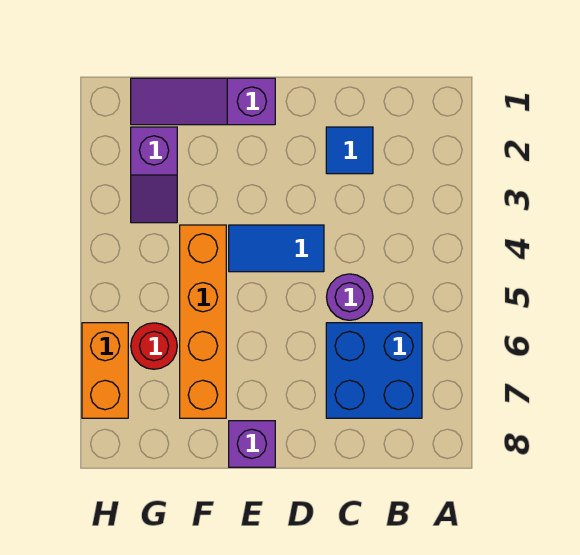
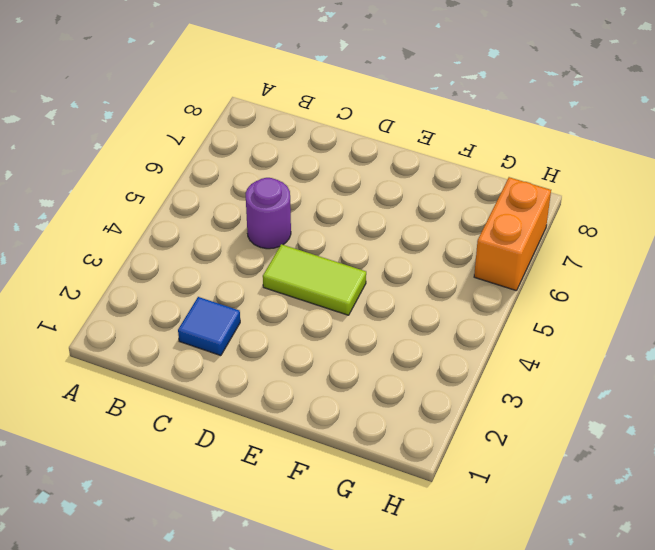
lime 1x2 tile [263,244,366,315] -> blue 1x2 tile [229,225,324,272]
none -> blue 2x2 brick [326,323,422,418]
none -> purple 1x3 slope [131,78,275,125]

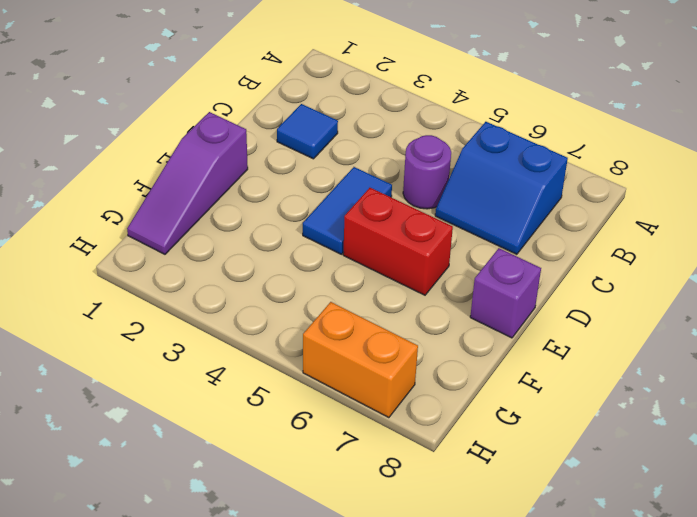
blue 2x2 slope [435,122,568,254] -> blue 2x2 brick [326,323,422,418]
red 1x2 brick [343,188,453,295] -> none
none -> orange 1x4 brick [180,225,226,418]
none -> purple 1x2 slope [131,127,177,223]

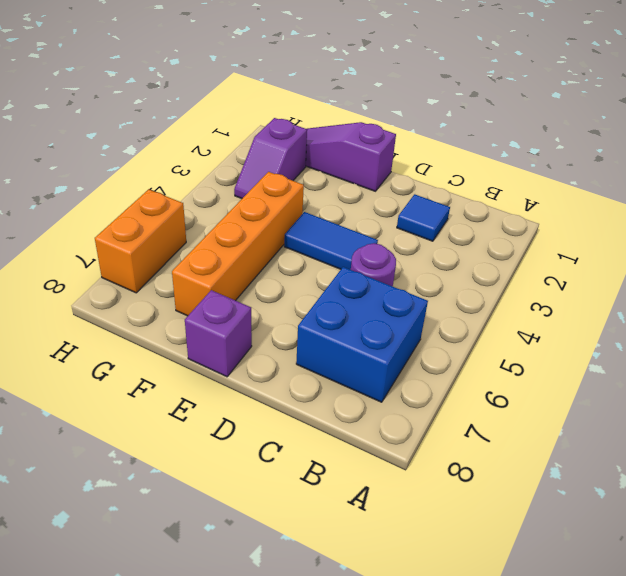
none -> red 1x1 round brick [131,323,177,369]

